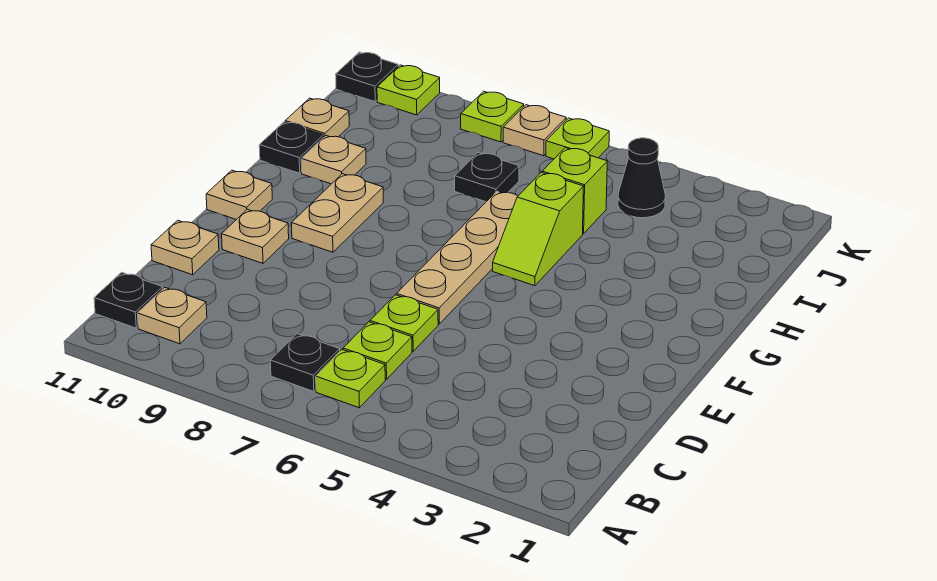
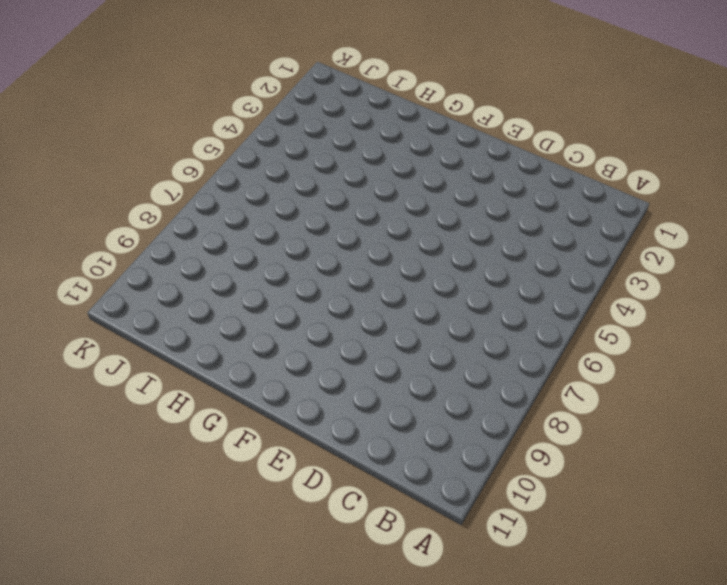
none -> lime 1x1 plate [316,350,385,408]
none -> black 1x1 plate [270,334,340,391]
none -> tan 1x1 plate [138,287,207,344]

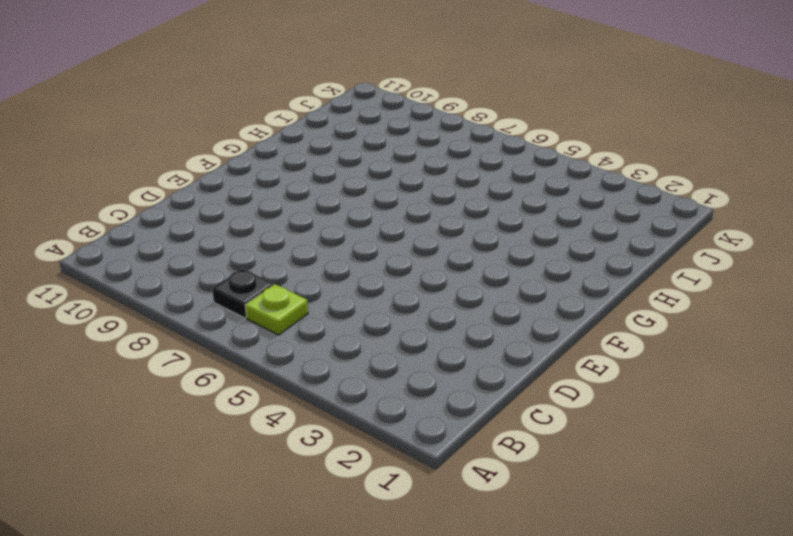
none -> tan 1x1 plate [138,287,207,344]
none -> black 1x1 plate [94,272,163,328]
none -> lime 1x1 plate [343,322,412,379]

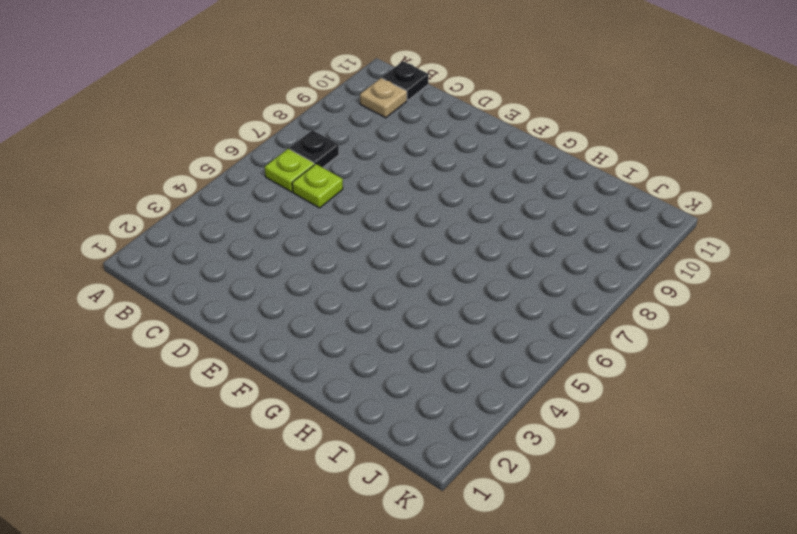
none -> lime 1x1 plate [370,295,438,351]
none -> tan 1x1 plate [151,220,219,275]
none -> tan 1x4 plate [397,191,518,324]

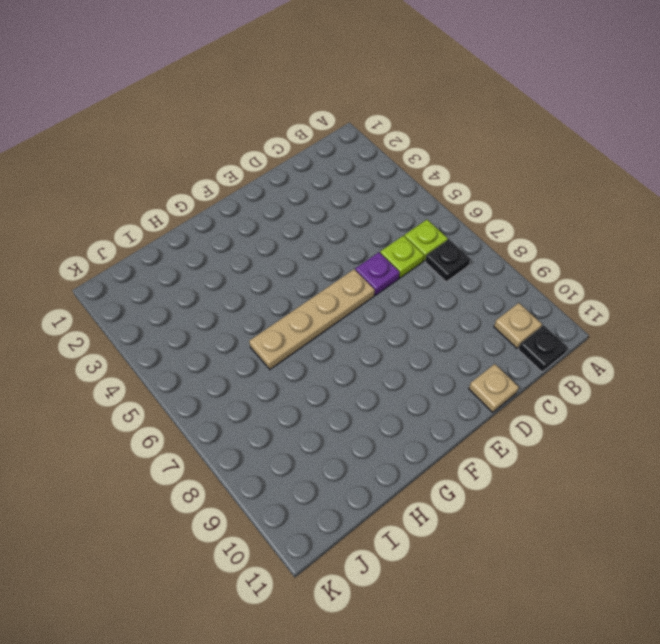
purple 1x1 plate [355,252,400,295] -> lime 1x1 plate [370,295,438,351]
none -> tan 1x1 plate [222,209,289,263]
none -> tan 1x2 plate [292,174,383,252]
none -> tan 1x1 plate [206,170,272,220]

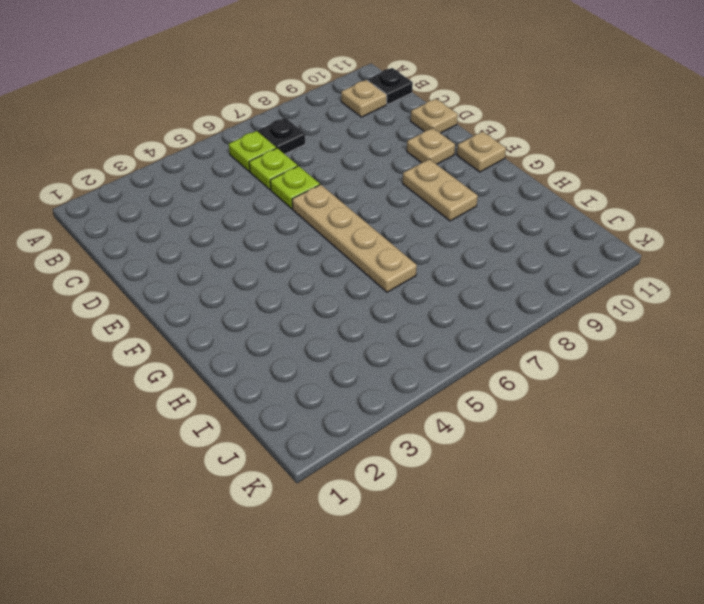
none -> lime 1x2 slope [493,172,584,286]
none -> tan 1x1 plate [301,136,366,184]
none -> black 1x1 plate [259,122,324,173]

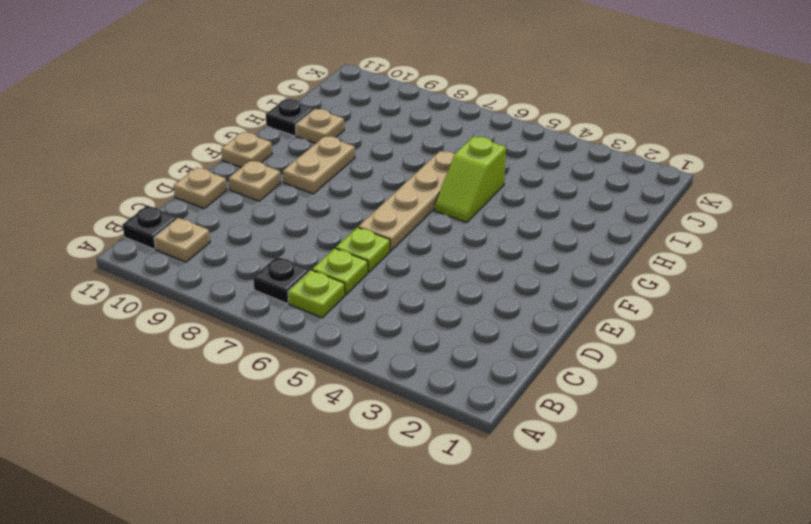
none -> lime 1x1 brick [542,148,607,234]
none -> black 1x1 plate [455,153,519,202]
none -> tan 1x1 plate [285,98,349,137]

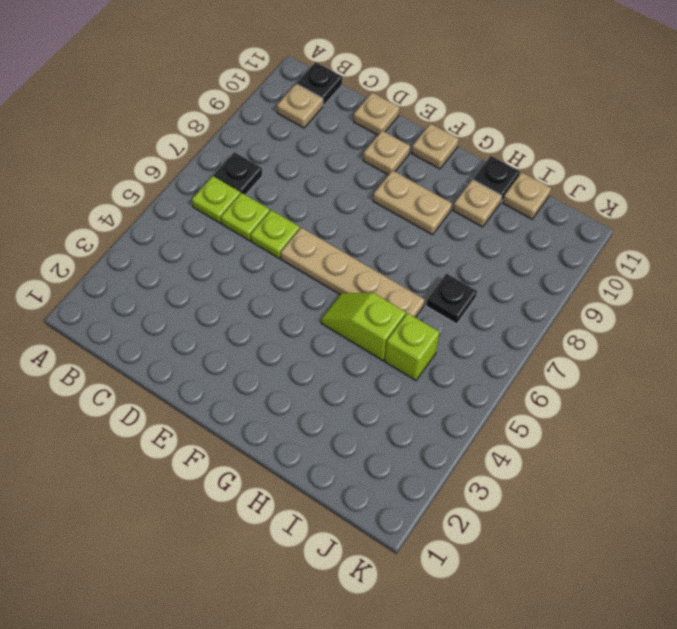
none -> black 1x1 cone [618,138,665,218]
none -> lime 1x1 plate [546,118,609,159]
none -> tan 1x1 plate [503,105,566,156]

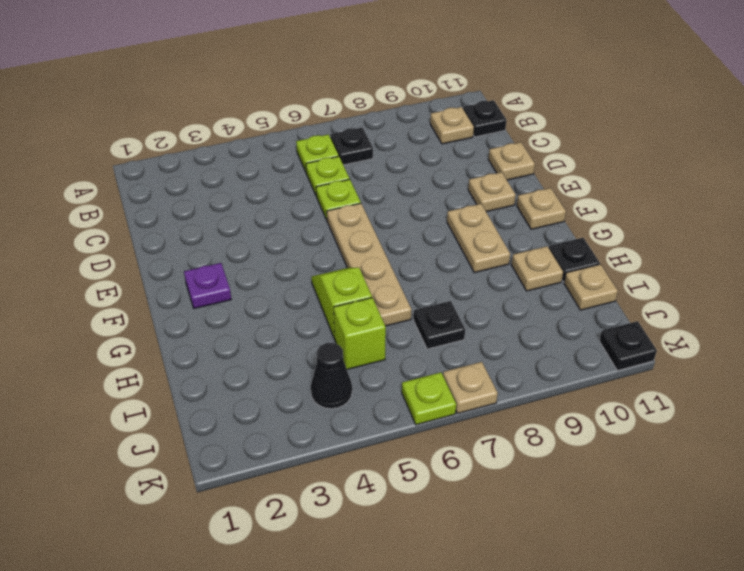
purple 1x1 plate [184,263,231,309] -> none
none -> lime 1x1 plate [461,91,524,142]
none -> lime 1x1 plate [377,65,440,115]

